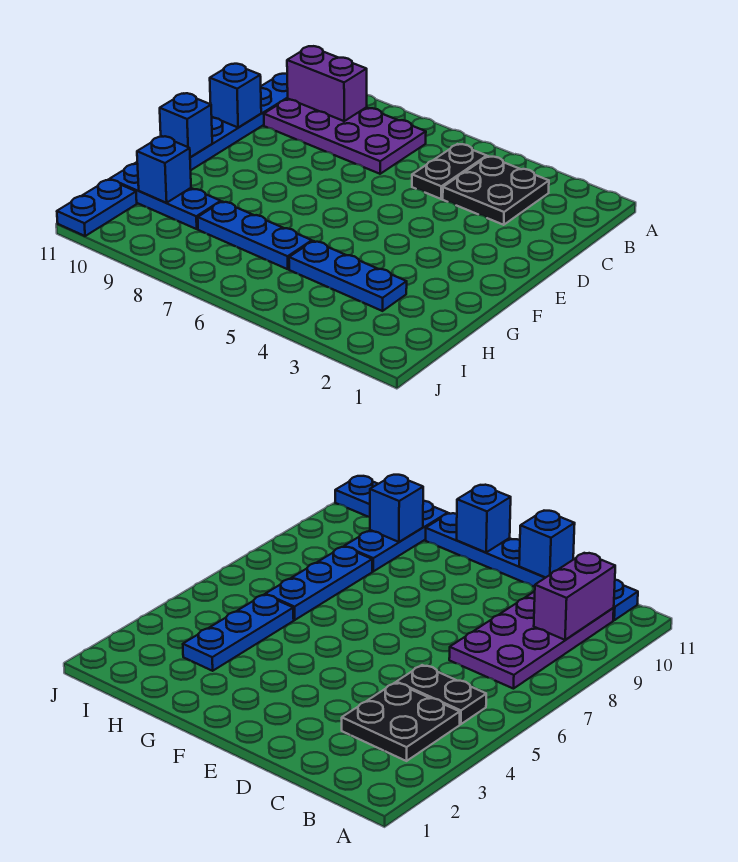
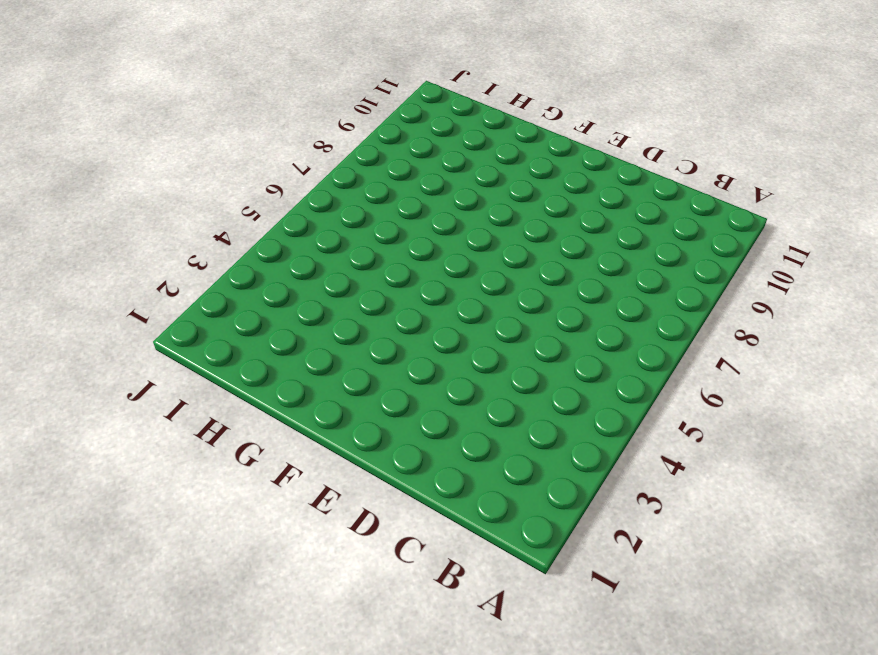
none -> black 2x2 plate [443,156,549,225]
none -> black 1x2 plate [412,144,487,199]
none -> purple 2x4 plate [264,99,426,174]

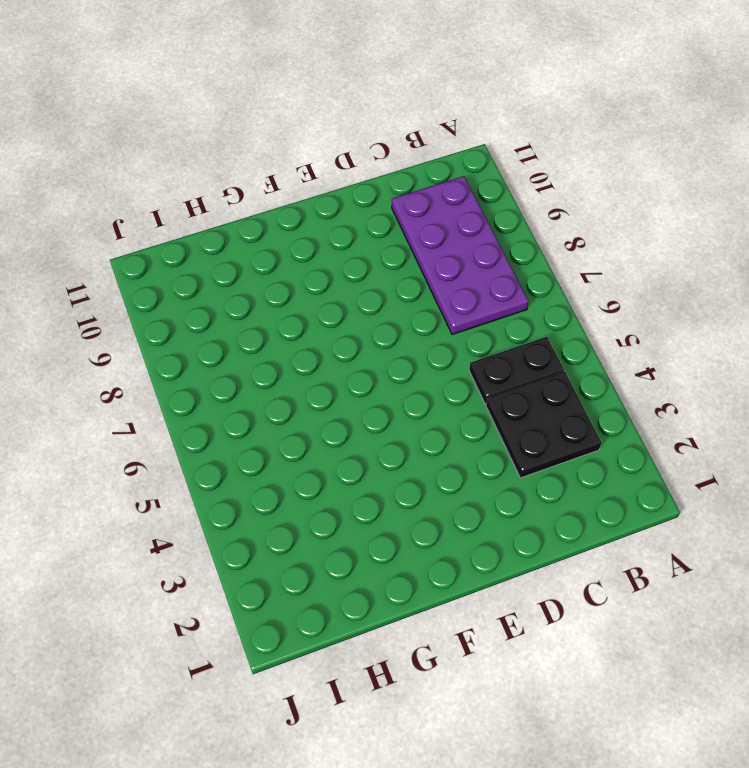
none -> blue 1x6 plate [136,74,288,170]
none -> blue 1x3 plate [289,241,407,311]
none -> blue 1x3 plate [198,202,312,269]

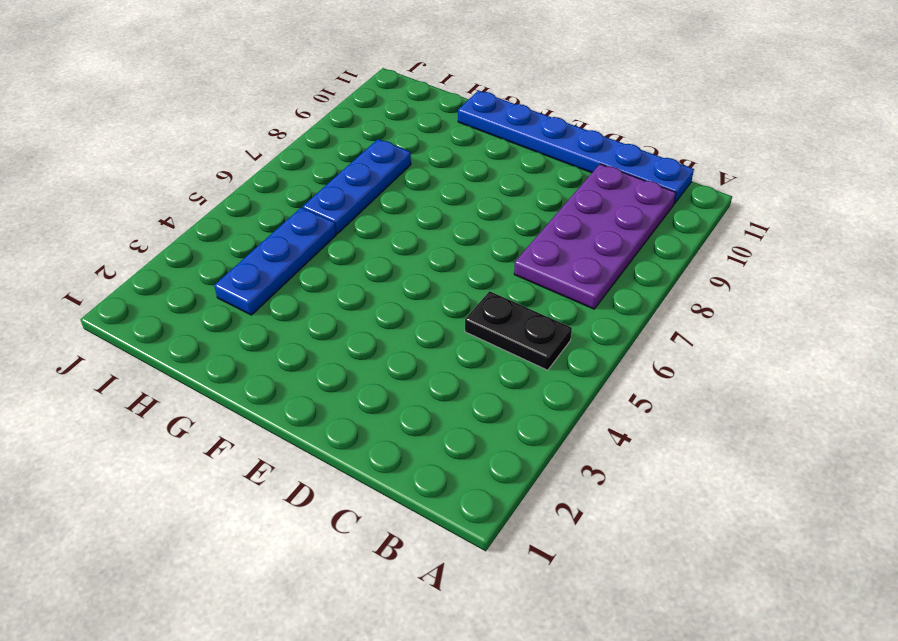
none -> black 2x2 plate [443,156,549,225]
none -> blue 1x3 plate [110,164,221,229]
none -> blue 1x2 plate [57,179,137,236]

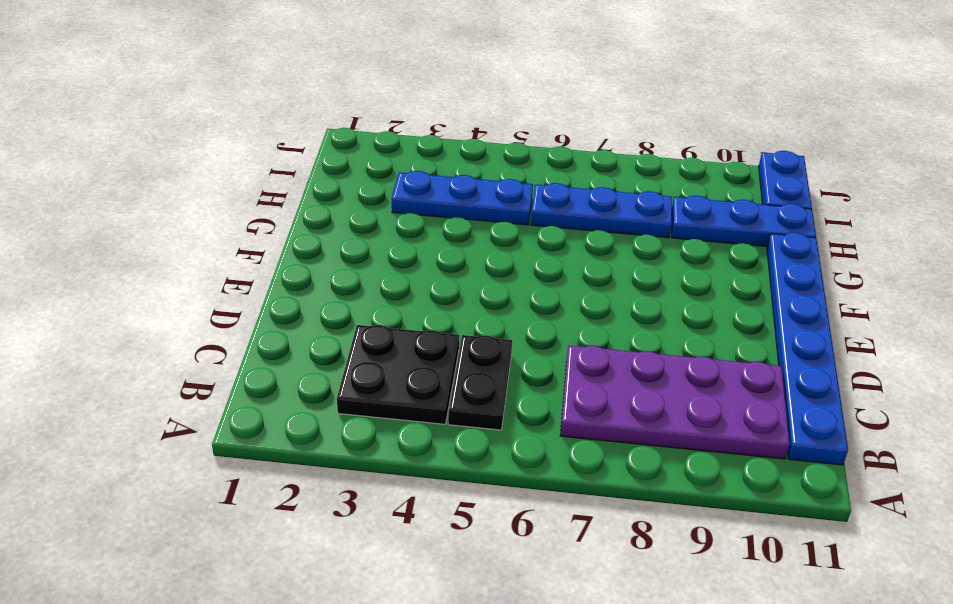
none -> purple 1x2 brick [287,46,367,121]
none -> blue 1x1 brick [210,64,261,128]
none -> blue 1x1 brick [160,93,212,157]

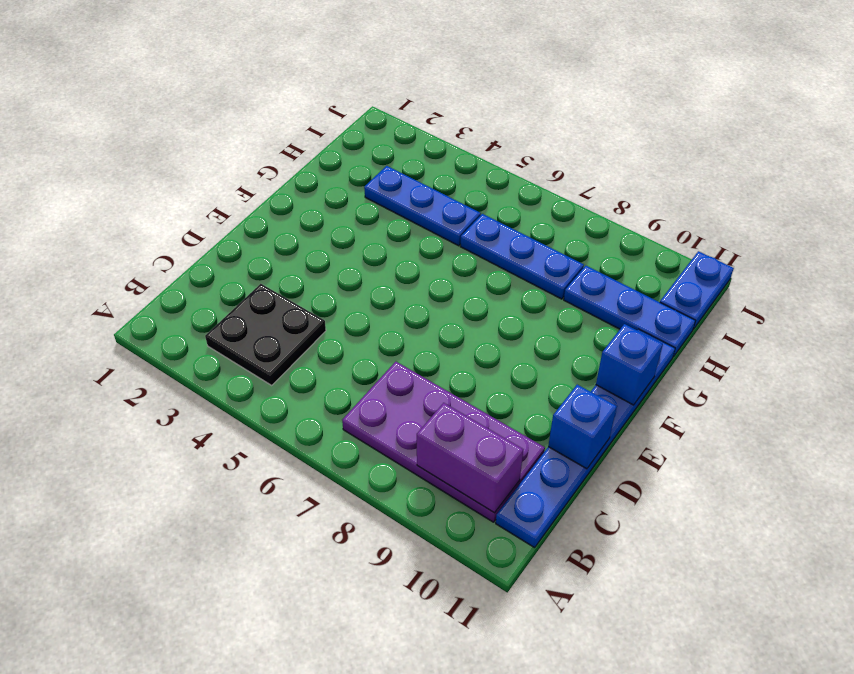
none -> black 1x2 plate [412,144,487,199]
none -> blue 1x1 brick [137,136,191,203]

